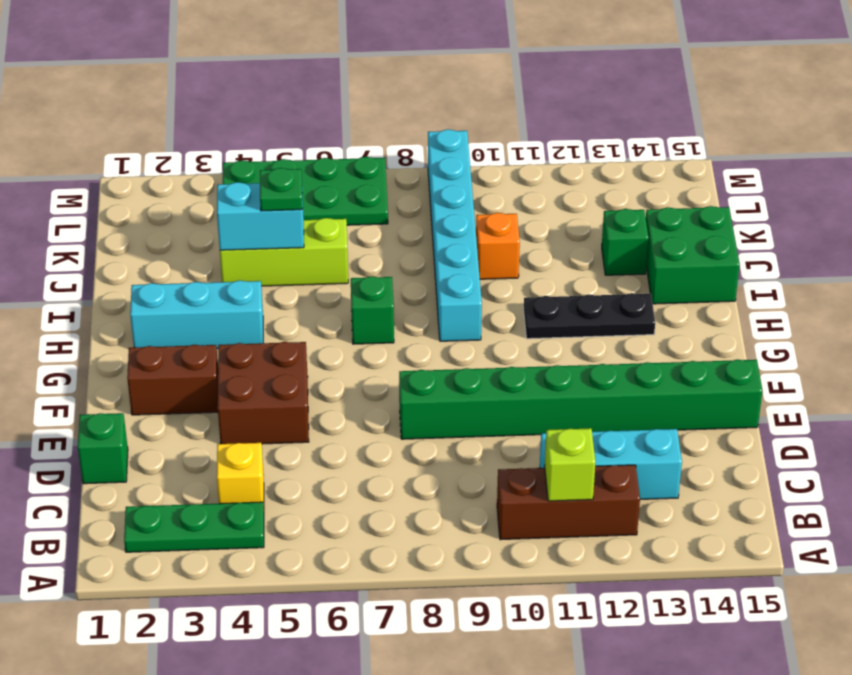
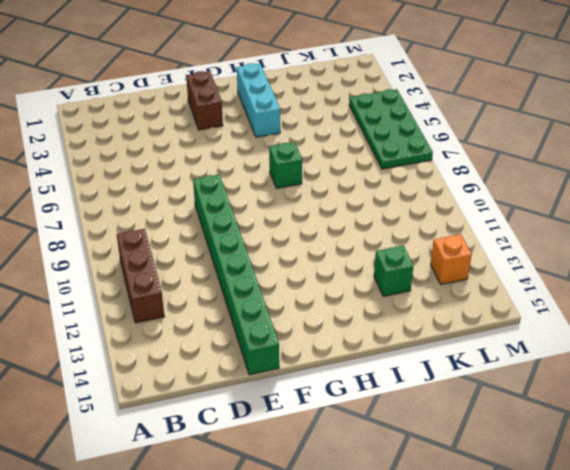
orange 1x1 brick [430,234,472,285] -> orange 1x1 brick moved to [476,213,520,279]
none -> green 1x3 plate [124,502,264,552]
none -> yellow 1x1 brick [217,443,264,507]
none -> cyan 1x3 brick [540,429,682,499]

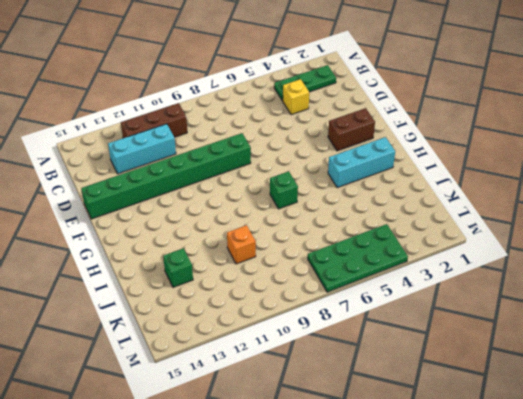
none -> green 1x1 brick [78,413,128,484]
none -> brown 2x2 brick [218,342,309,444]
none -> cyan 1x6 brick [428,129,482,341]

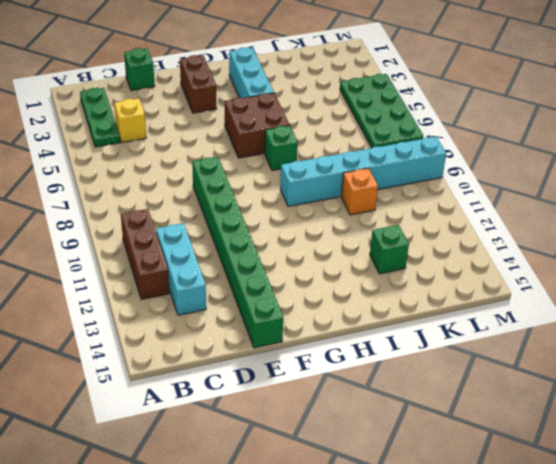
brown 2x2 brick [225,93,290,158] -> brown 2x2 brick moved to [218,342,309,444]
none -> black 1x3 plate [524,293,655,339]
none -> green 2x2 brick [646,206,739,304]
none -> lime 1x3 brick [220,218,348,286]

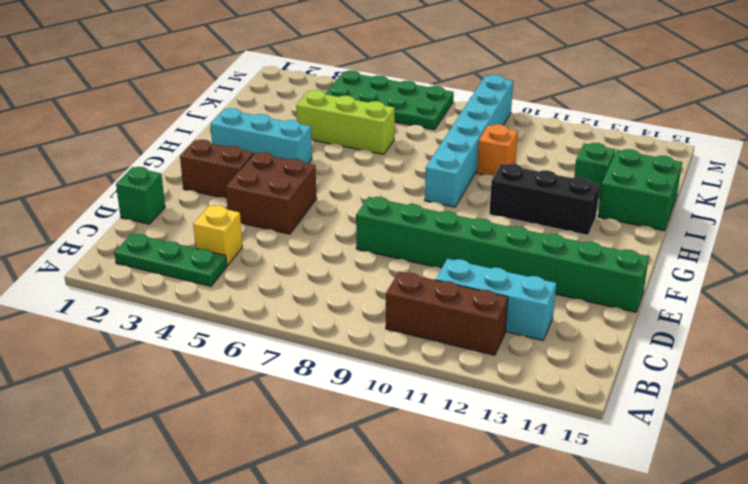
black 1x3 brick [489,164,600,235] -> black 1x3 plate [524,293,655,339]
none -> green 1x1 brick [351,276,394,344]
none -> lime 1x1 brick [545,428,596,501]
none -> cyan 1x2 brick [217,182,304,250]

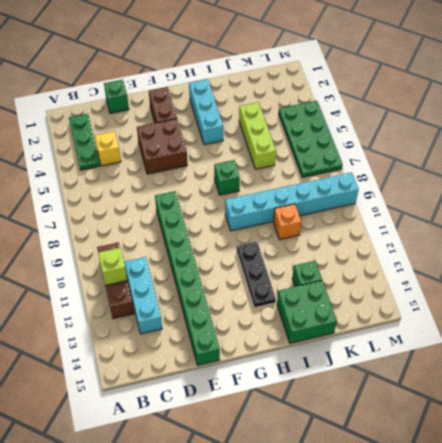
none -> cyan 1x2 brick [217,182,304,250]
none -> green 1x1 plate [260,168,302,211]

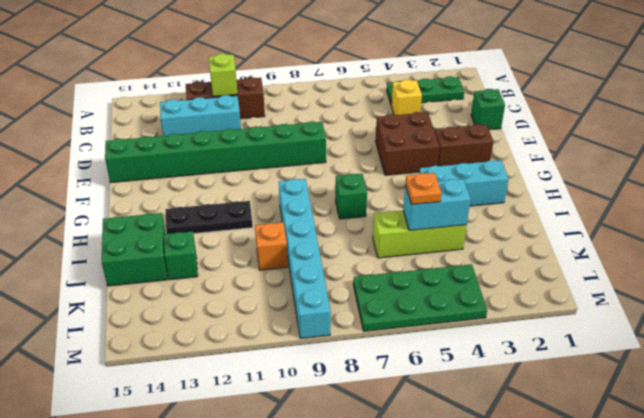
orange 1x1 plate [406,173,441,205] -> green 1x1 plate [260,168,302,211]

